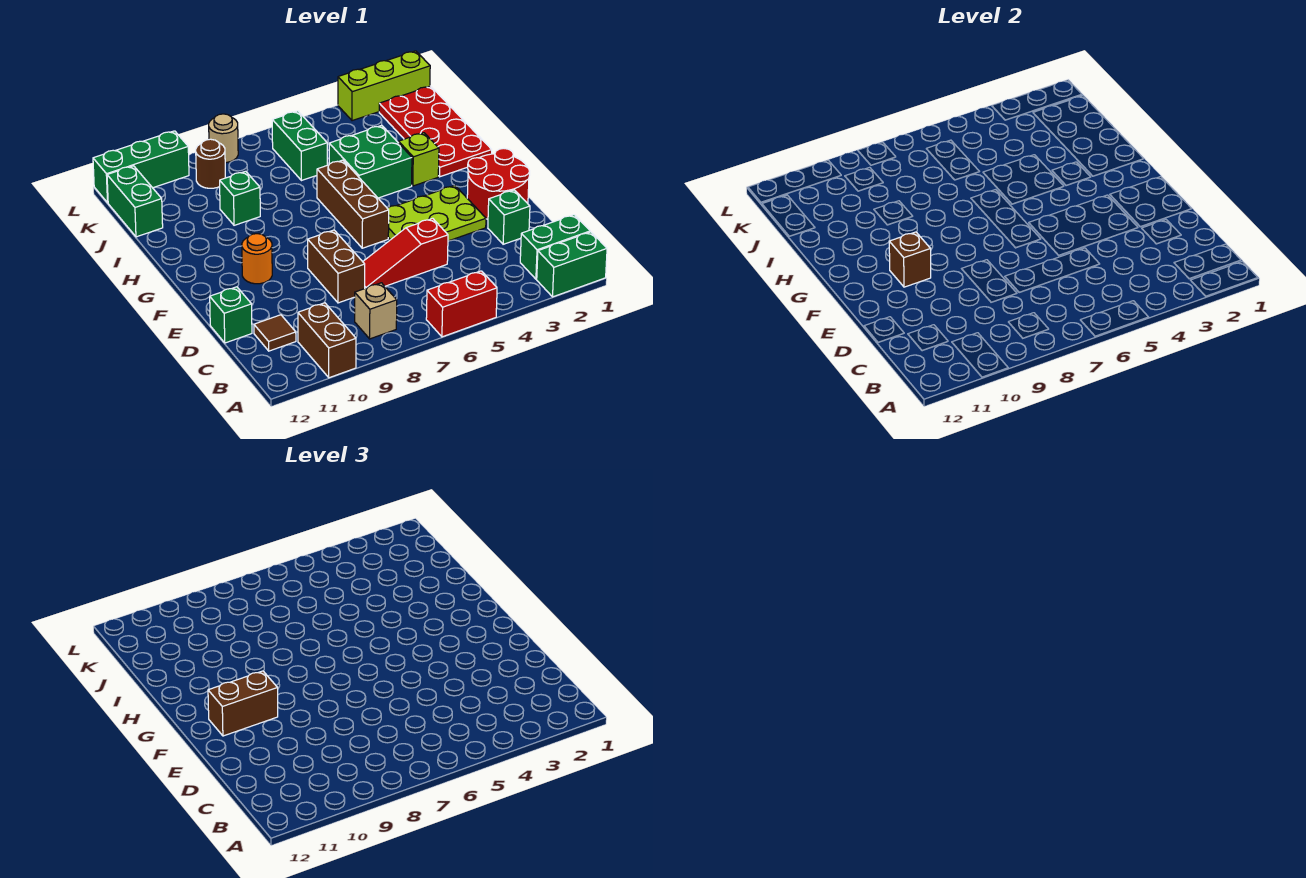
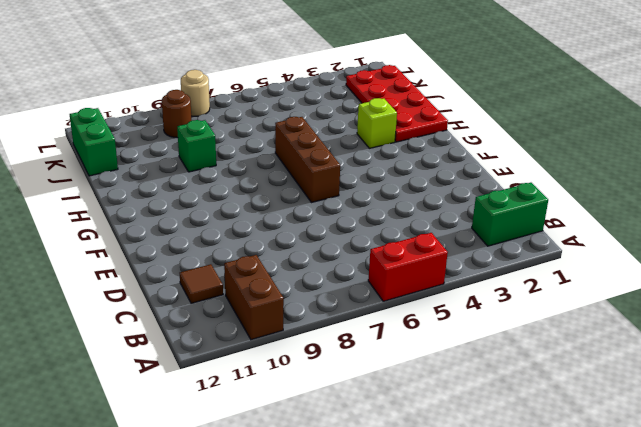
none -> green 1x2 brick [537,232,607,297]
none -> tan 1x1 brick [354,283,397,339]
none -> green 1x1 brick [488,190,530,244]

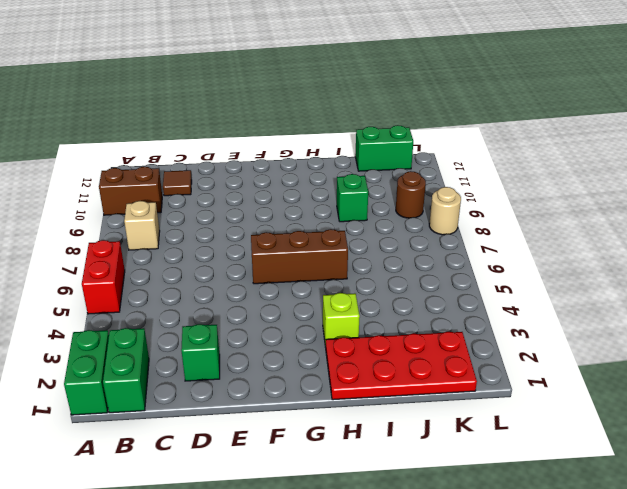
none -> red 1x3 slope [363,218,448,288]
none -> brown 1x2 brick [308,230,365,303]
none -> green 1x1 brick [210,287,252,343]

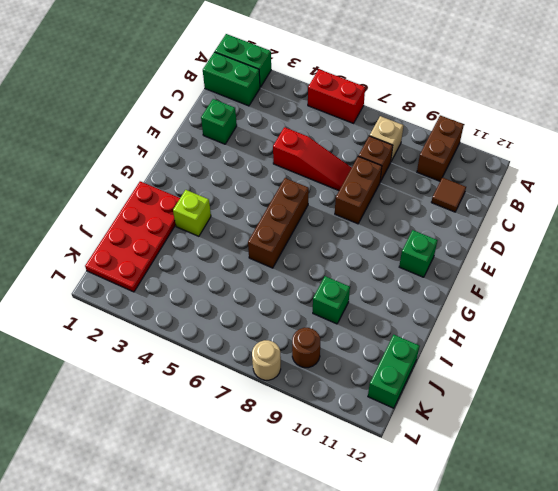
brown 1x1 brick [359,136,393,182] -> brown 1x1 brick moved to [889,232,931,287]
green 1x1 brick [399,230,437,277] -> green 1x1 brick moved to [210,287,252,343]
none -> red 2x2 round brick [467,149,530,219]
none -> lime 2x3 plate [387,185,486,241]
none -> orange 1x1 round brick [242,234,272,284]

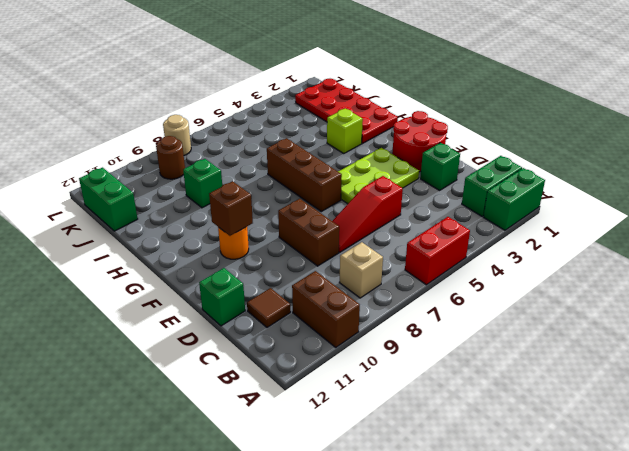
none -> green 2x2 brick [329,125,412,198]
none -> green 1x2 brick [272,111,327,181]
none -> lime 1x3 brick [338,51,430,121]

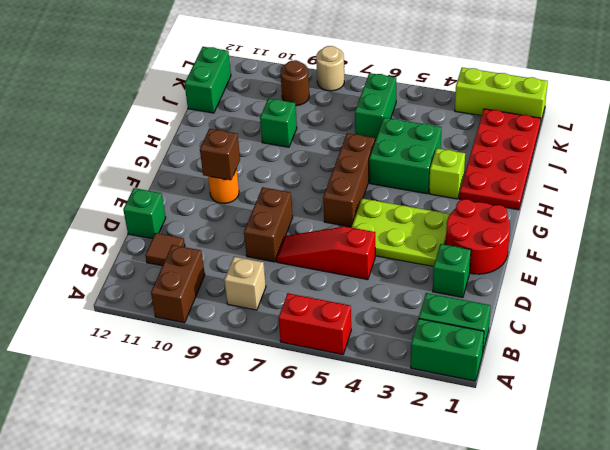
none -> green 1x3 brick [93,131,189,203]
none -> brown 1x2 brick [208,671,278,736]

